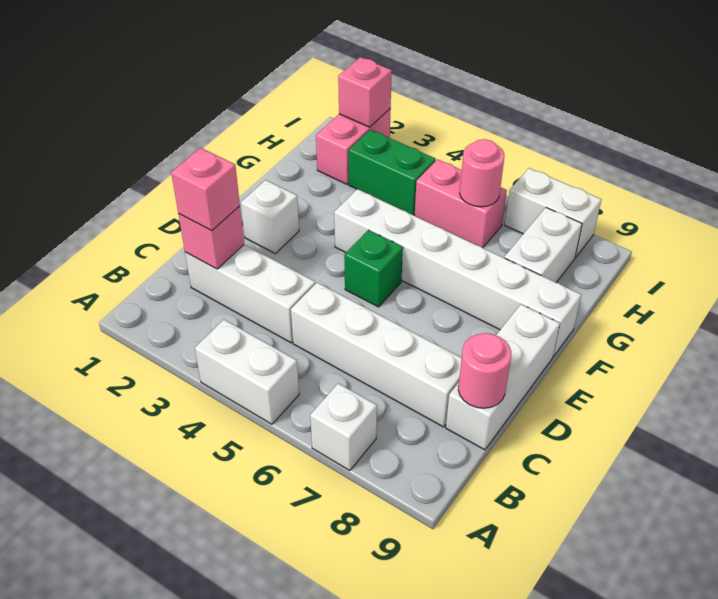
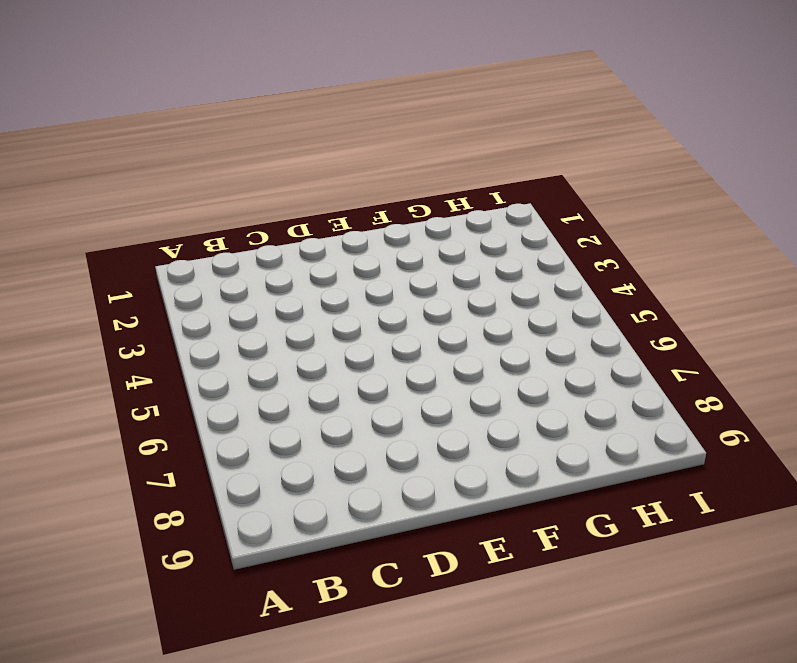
none -> white 1x2 brick [195,320,299,424]
none -> white 1x1 brick [310,383,377,471]
none -> white 1x3 brick [185,245,315,343]

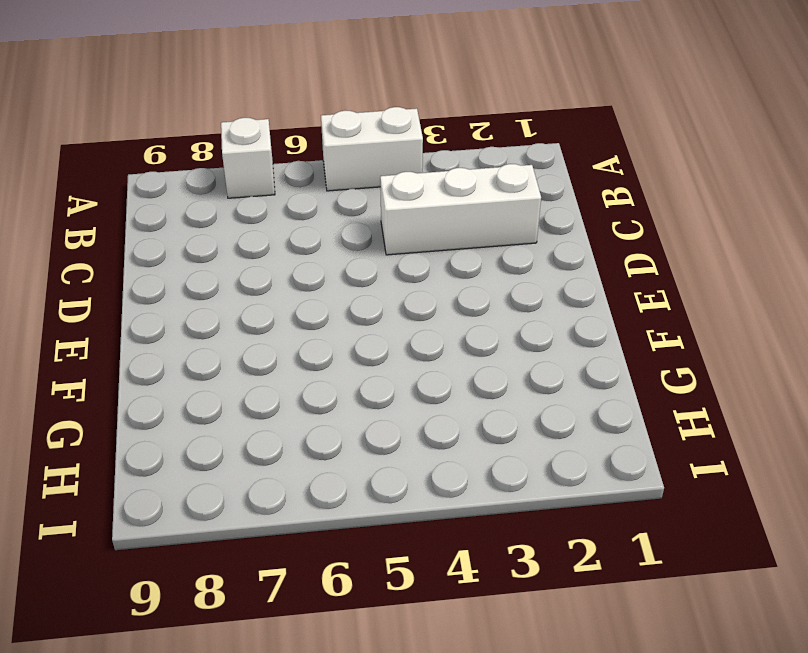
none -> white 1x4 brick [291,283,462,427]
none -> white 1x3 brick [446,304,560,450]
none -> white 1x1 brick [241,180,299,254]

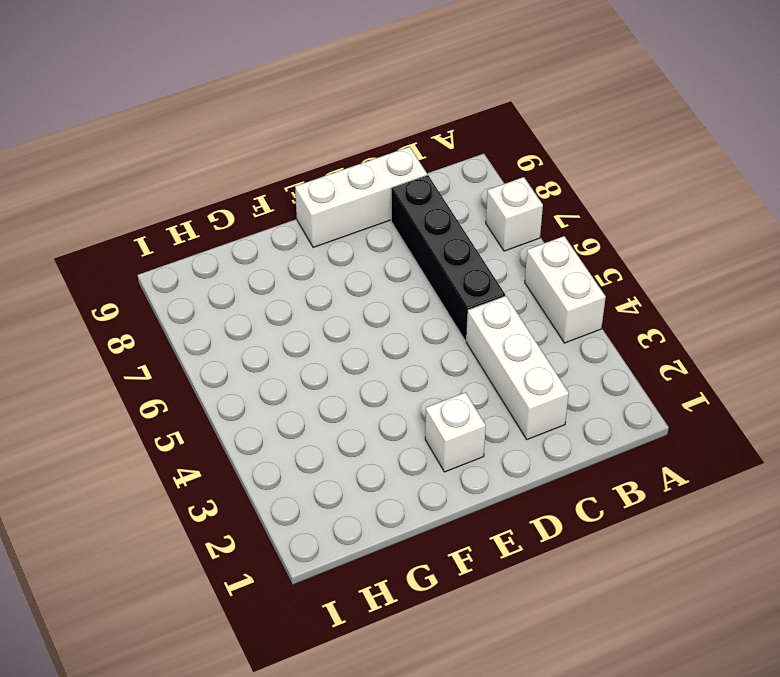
black 1x4 brick [391,175,505,341] -> white 1x4 brick [291,283,462,427]
none -> green 1x1 brick [344,230,403,307]
none -> white 1x6 brick [334,189,581,356]
none -> white 1x2 brick [504,208,582,282]

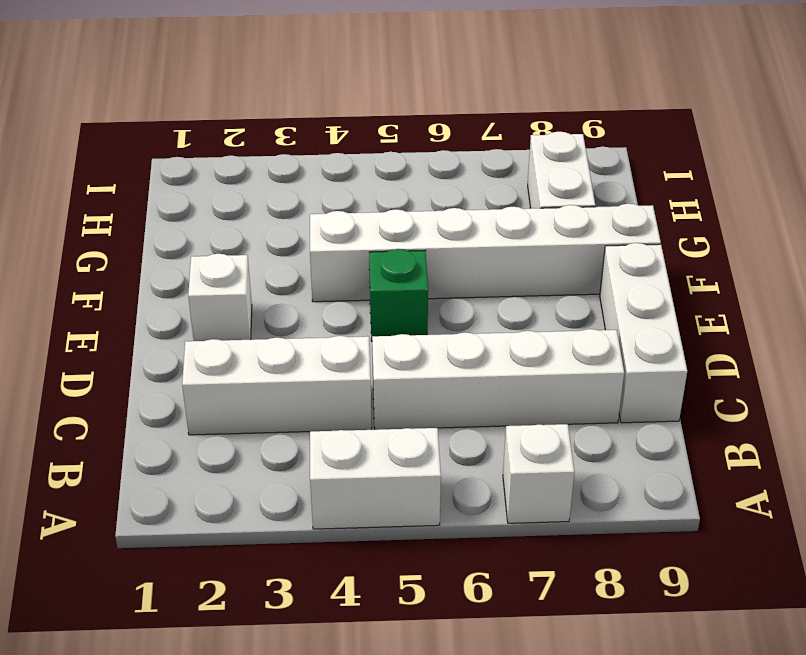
none -> pink 1x2 brick [316,109,391,184]
none -> green 1x2 brick [349,130,436,215]
none -> pink 1x2 brick [415,159,507,248]

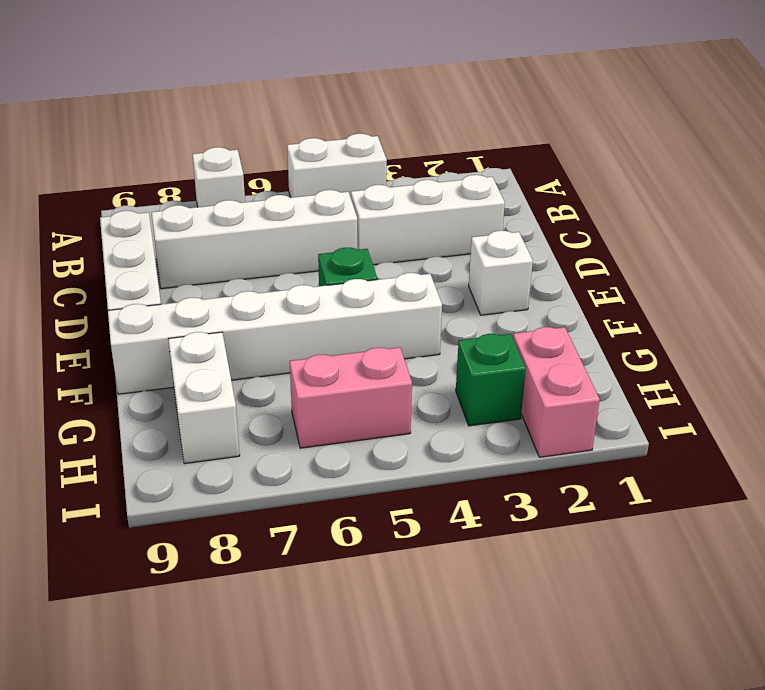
green 1x1 brick [456,334,526,426] -> green 1x2 brick [349,130,436,215]
none -> white 1x2 brick [505,168,601,258]
none -> pink 1x1 brick [178,206,244,269]
none -> pink 1x1 round brick [458,333,511,408]

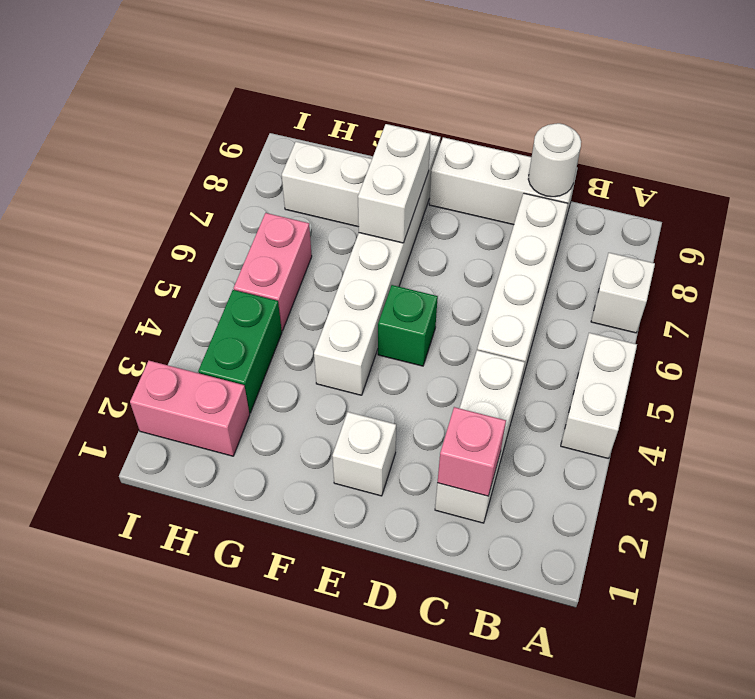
white 1x1 round brick [528,123,581,197] -> pink 1x1 round brick [458,333,511,408]
white 1x2 brick [358,124,431,243] -> white 1x2 brick moved to [505,168,601,258]
none -> pink 1x1 round brick [460,139,504,207]
none -> pink 1x1 brick [338,57,392,127]
none -> pink 1x1 brick [171,148,240,231]

